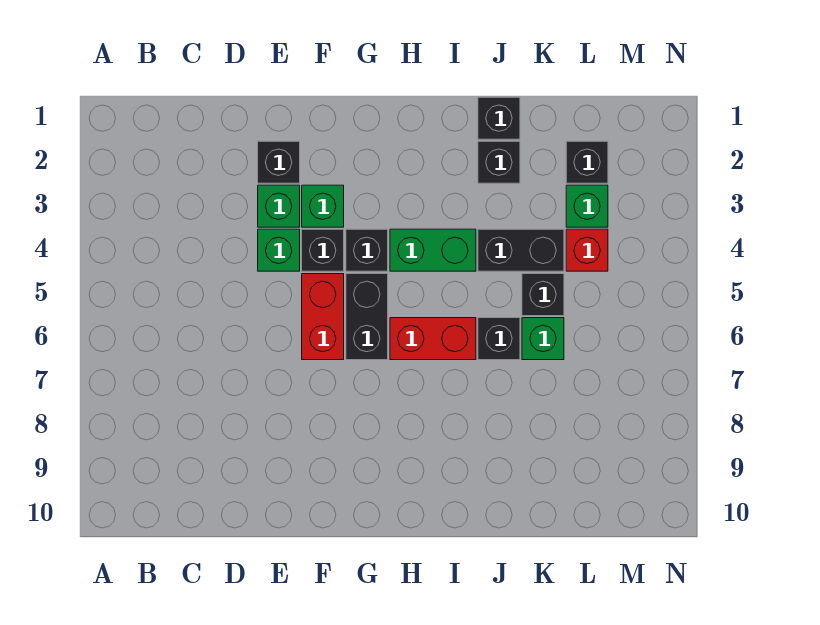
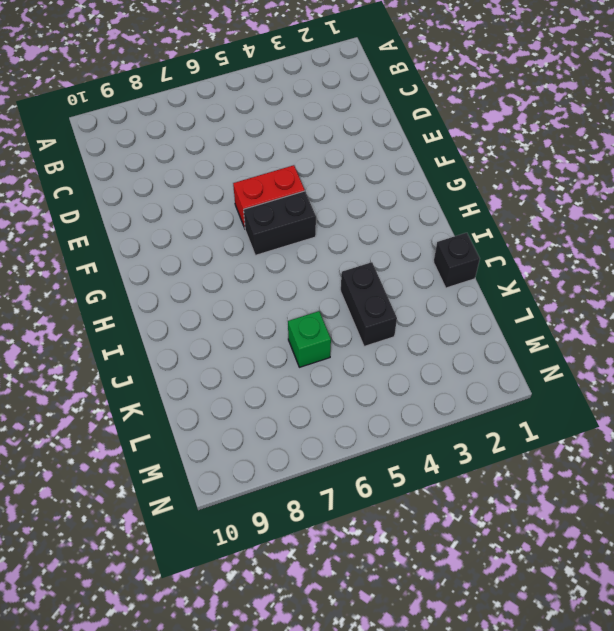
none -> black 1x1 brick [258,141,300,183]
none -> green 1x1 brick [258,185,300,227]
none -> green 1x1 brick [258,229,300,271]

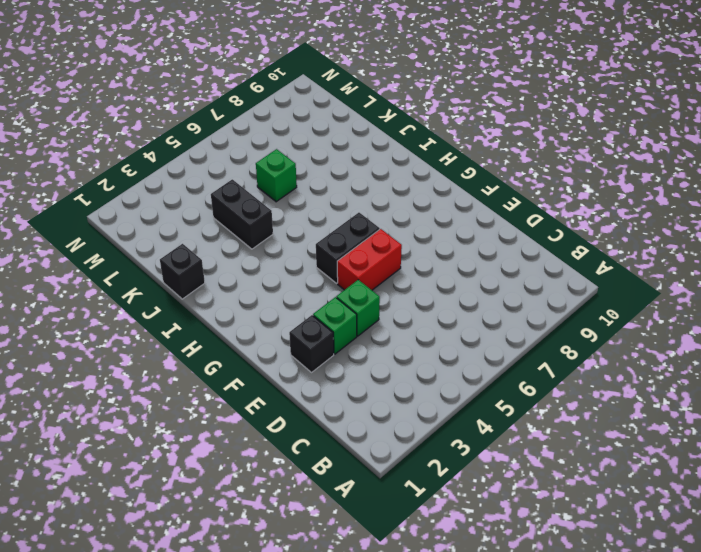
none -> green 1x1 brick [302,185,344,227]
none -> black 1x1 brick [302,229,344,271]
none -> black 1x1 brick [346,229,388,271]

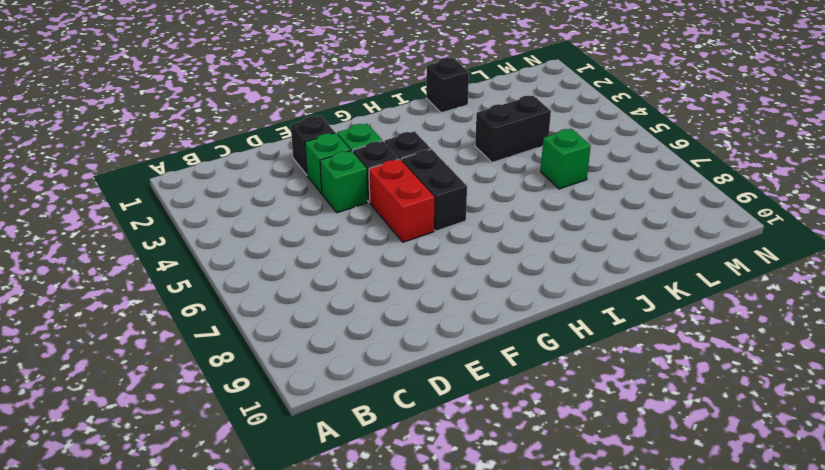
none -> green 1x2 brick [390,229,476,271]
none -> red 1x2 brick [390,318,476,360]
none -> black 1x1 brick [478,141,520,183]

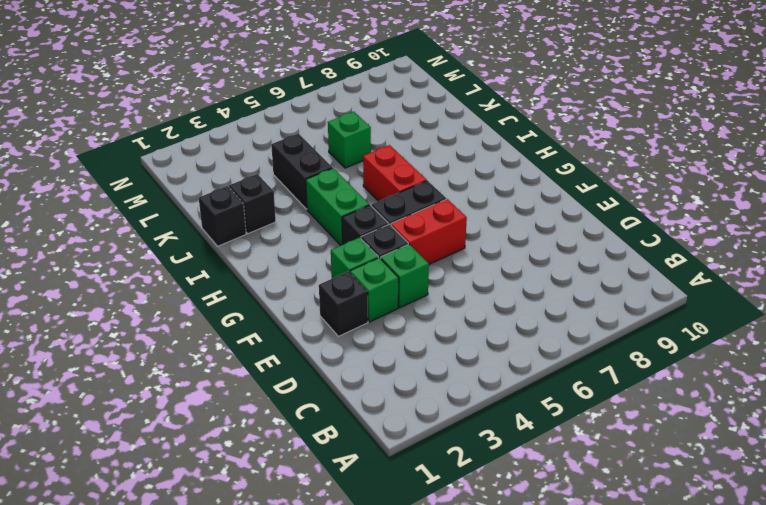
none -> black 1x1 brick [478,318,520,360]
none -> black 1x1 brick [522,274,564,316]
none -> black 1x1 brick [566,141,608,183]

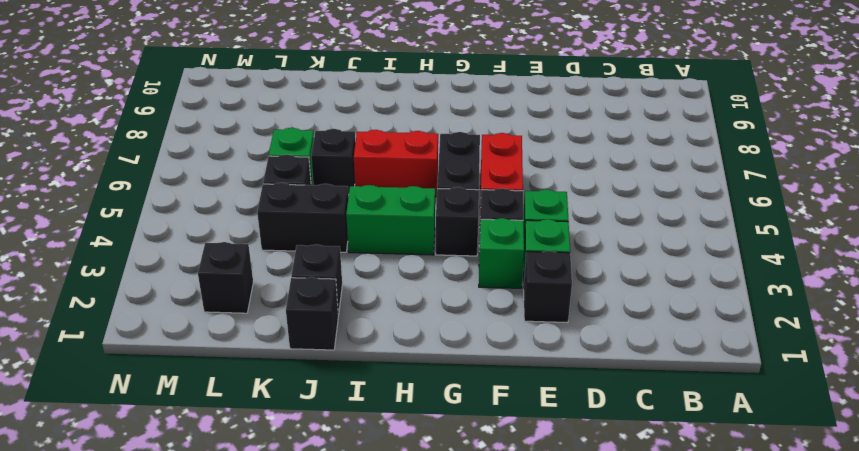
none -> green 1x1 brick [566,185,608,227]
none -> red 1x1 brick [566,229,608,271]

